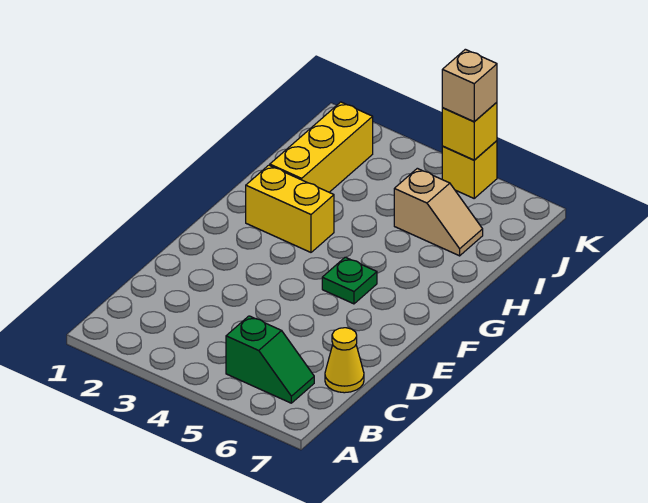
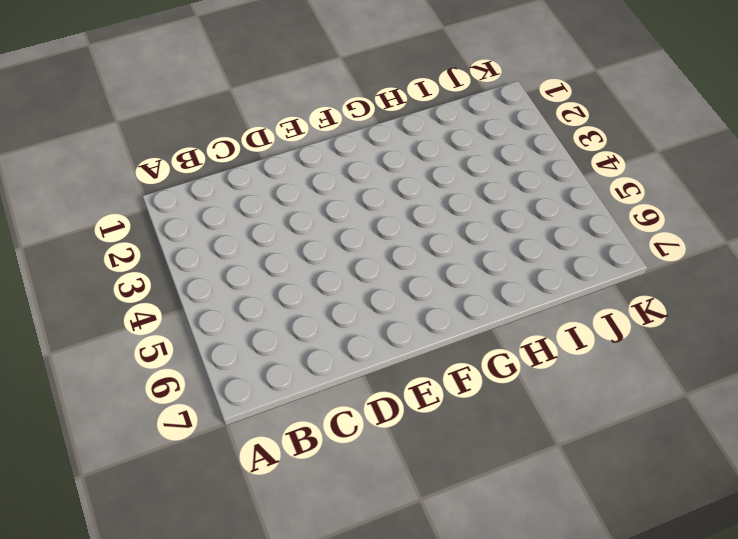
none -> green 1x2 slope [226,316,314,403]
none -> yellow 1x1 cone [325,328,364,393]

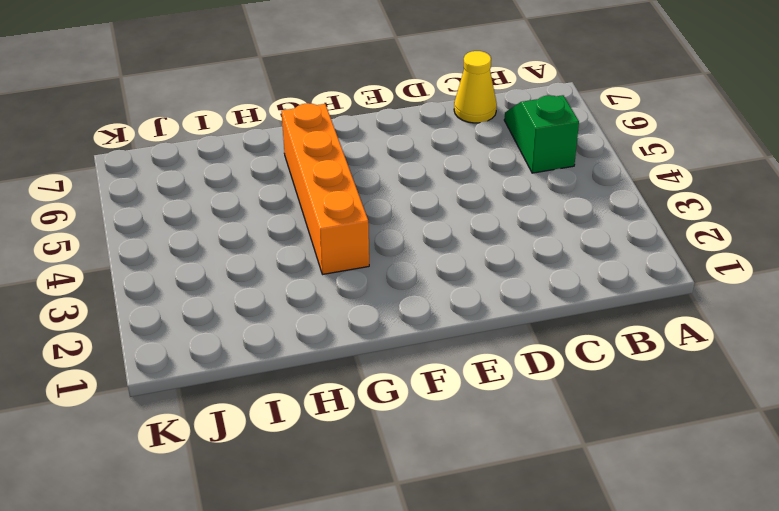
orange 1x4 brick [281,103,369,274] -> yellow 1x2 brick [246,165,334,252]
none -> green 1x1 plate [322,257,377,304]
none -> yellow 1x3 brick [270,102,373,192]

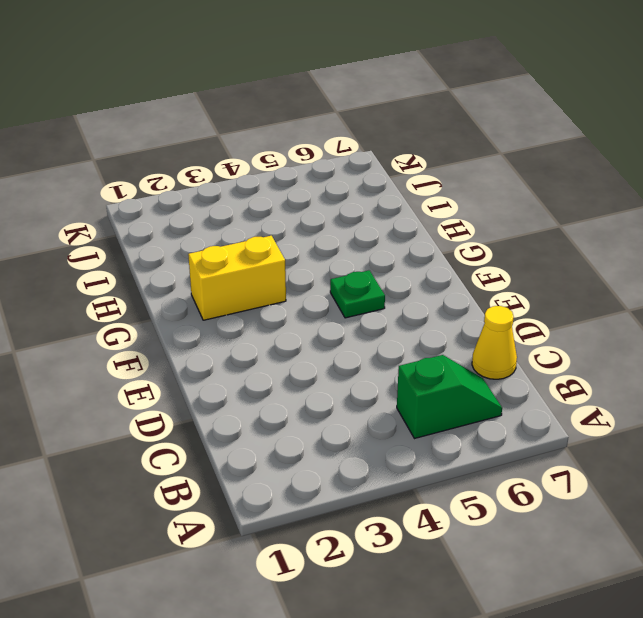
none -> yellow 1x3 brick [270,102,373,192]
none -> tan 1x2 slope [394,168,483,256]

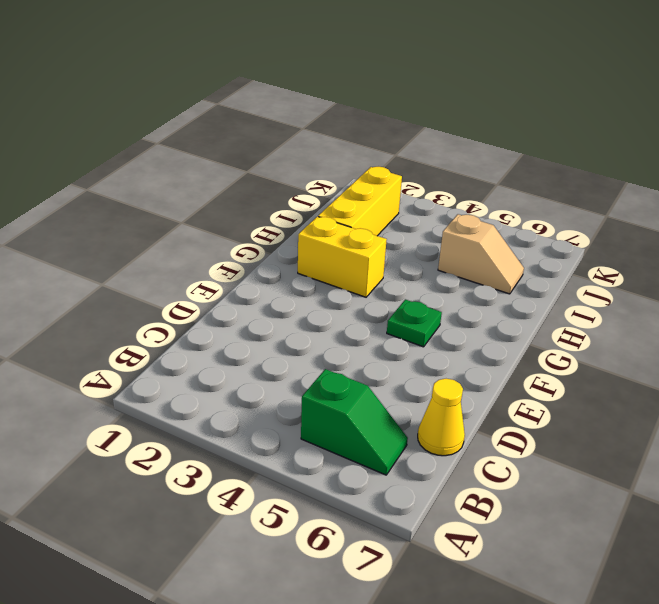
none -> yellow 1x1 brick [442,141,497,198]
none -> yellow 1x1 brick [442,102,497,160]

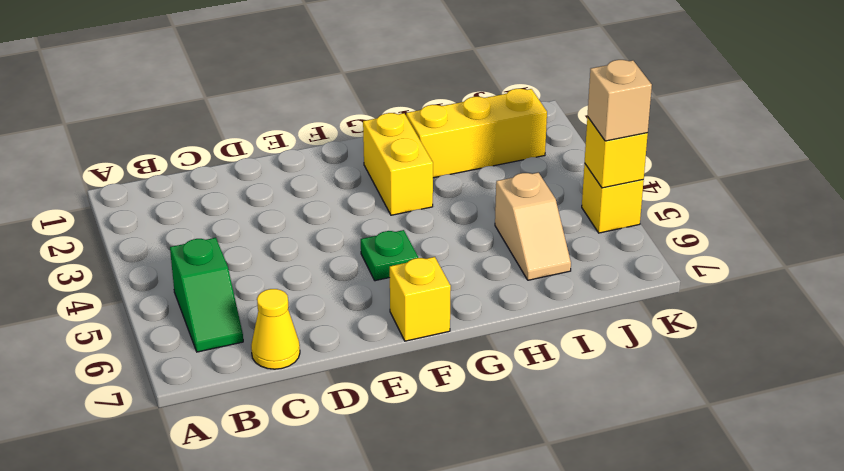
yellow 1x1 brick [390,257,451,341] -> none

